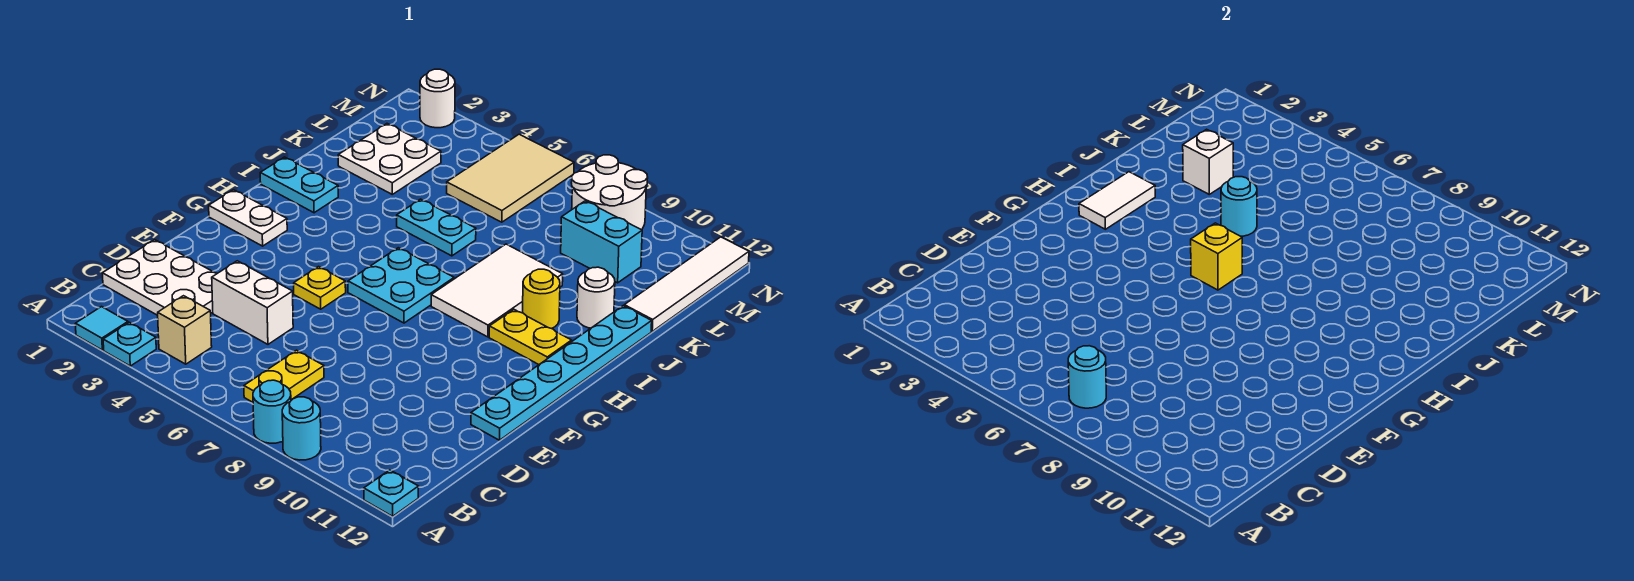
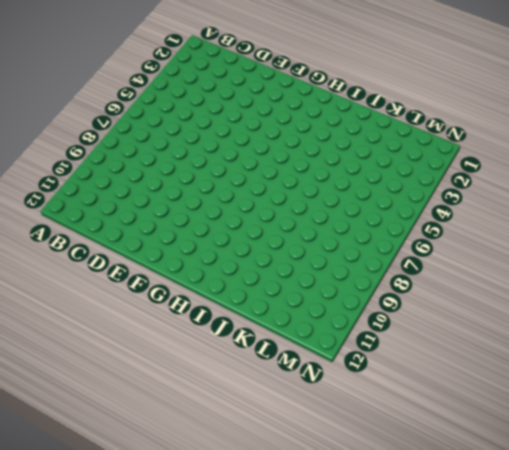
none -> cyan 1x1 tile [75,307,128,350]
none -> cyan 1x1 plate [103,322,156,366]
none -> cyan 1x1 round brick [253,380,291,443]
none -> cyan 1x1 round brick [282,397,321,460]

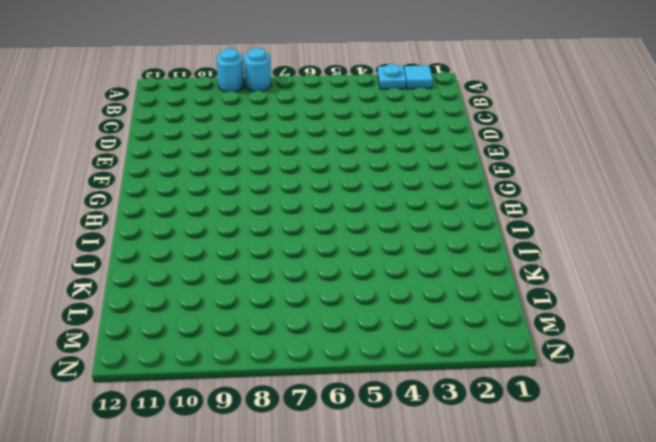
none -> cyan 1x1 plate [364,470,419,516]
none -> tan 1x1 brick [158,296,212,364]
none -> yellow 1x2 plate [244,350,324,402]
none -> white 2x3 plate [102,240,217,315]

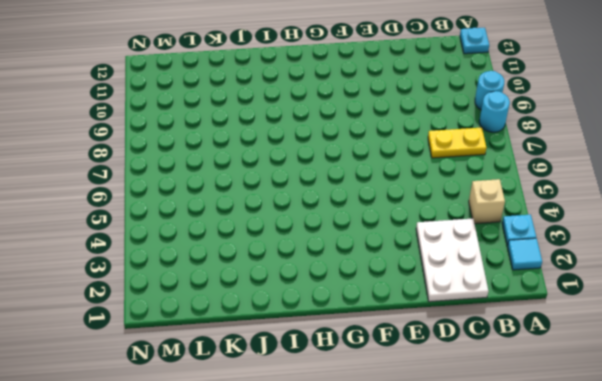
none -> white 1x2 brick [212,261,293,344]
none -> cyan 1x6 plate [471,306,652,440]
none -> yellow 1x1 plate [294,267,346,309]
none -> white 1x2 plate [209,190,287,246]

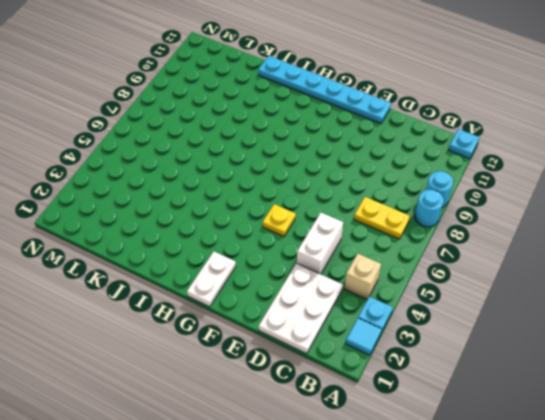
none -> cyan 2x2 plate [348,248,454,323]
none -> white 2x3 tile [431,244,563,337]
none -> yellow 1x2 plate [489,309,572,364]
none -> cyan 1x2 plate [260,157,338,213]

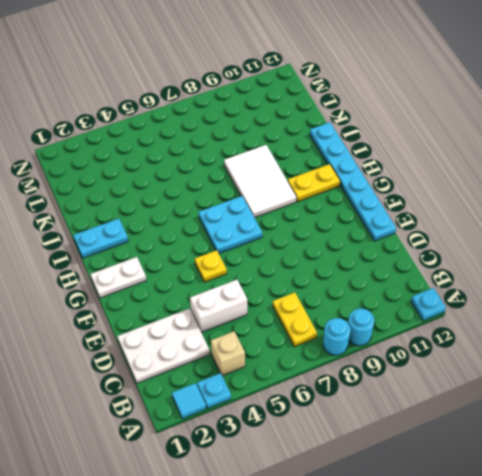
none -> yellow 1x1 round brick [523,269,560,329]
none -> cyan 1x2 plate [397,199,476,256]
none -> white 1x1 round brick [577,267,615,328]
none -> white 2x2 plate [338,124,441,194]

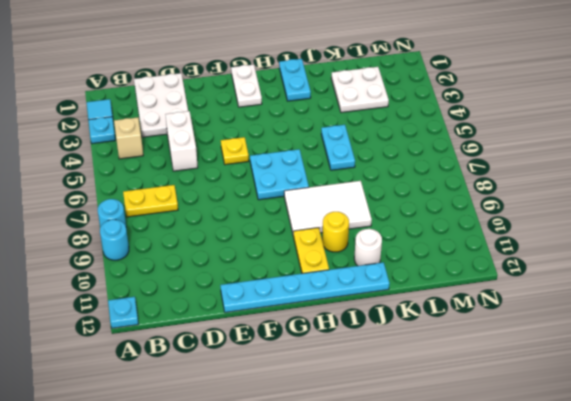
none -> white 1x4 tile [624,237,749,331]
none -> tan 2x3 tile [447,134,574,222]
none -> cyan 1x2 brick [561,201,642,283]
none -> white 2x2 round brick [571,155,648,230]

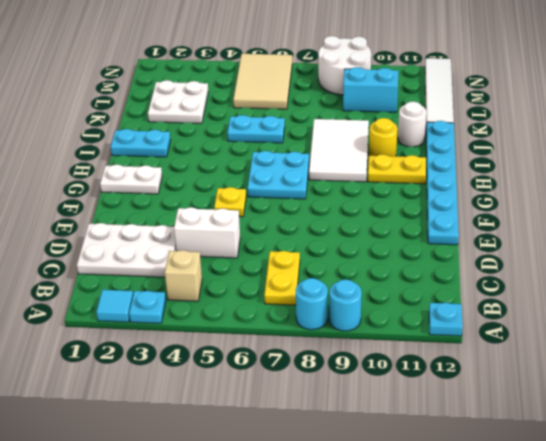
none -> white 1x1 round brick [420,69,455,128]
none -> cyan 1x1 round brick [1068,346,1106,408]
none -> white 1x2 tile [1079,172,1155,229]
none -> yellow 1x1 brick [1191,223,1242,290]

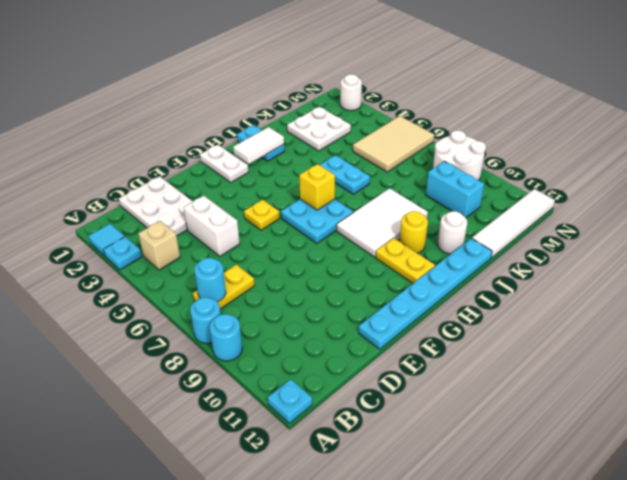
none -> cyan 1x1 round brick [1221,177,1257,236]
none -> white 1x1 brick [1183,129,1233,194]

